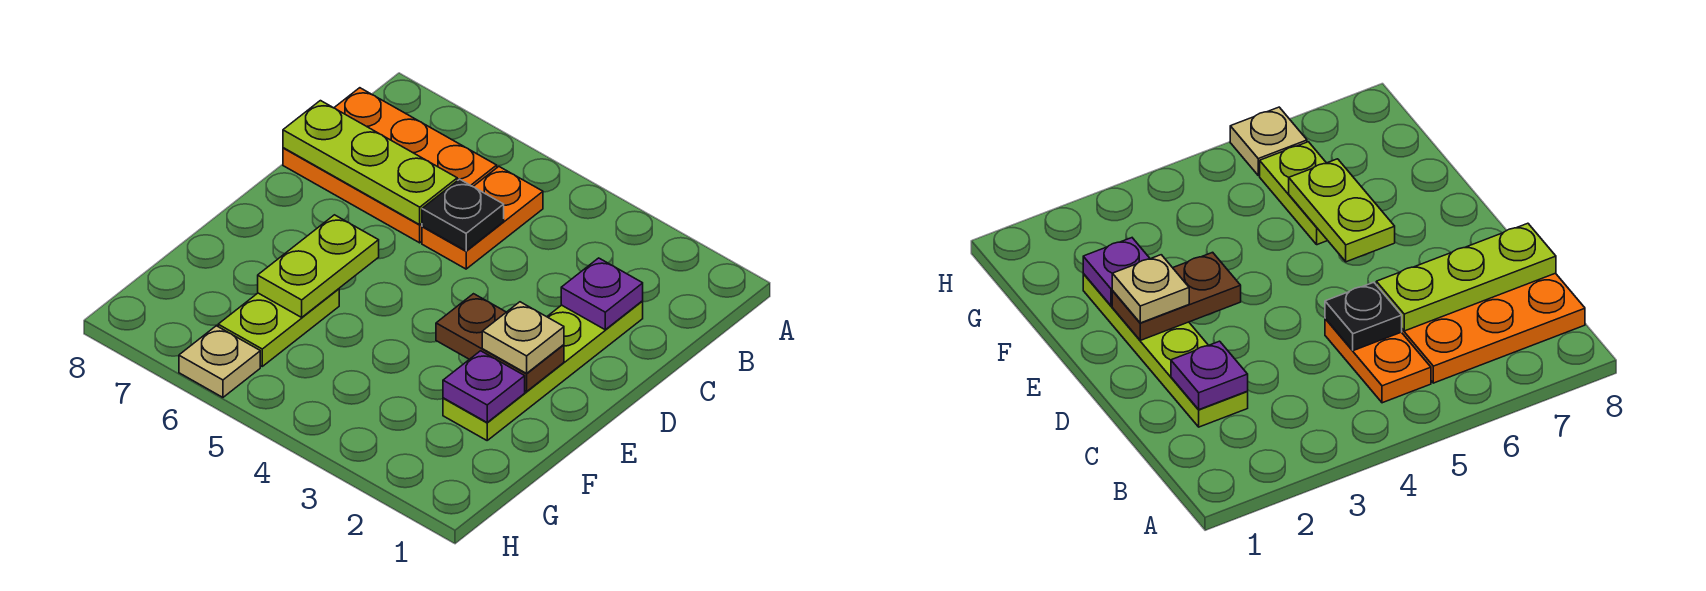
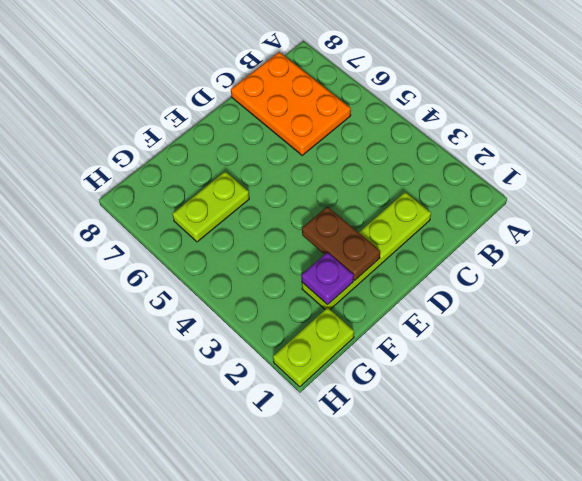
lime 1x2 plate [273,308,354,387] -> lime 1x2 plate moved to [258,215,379,317]
none -> orange 1x2 plate [422,167,543,269]
none -> tan 1x1 plate [179,326,260,397]
none -> purple 1x1 plate [561,258,643,330]

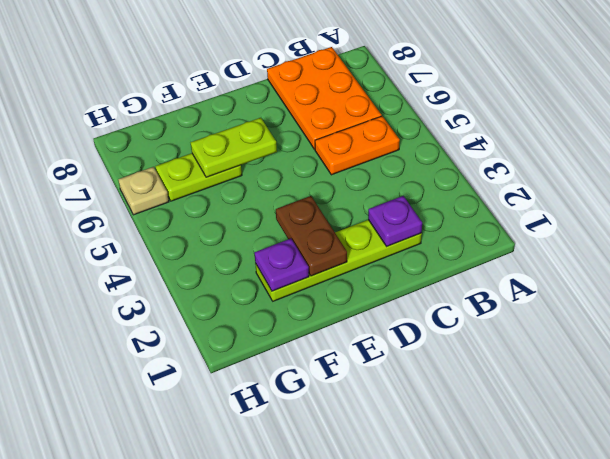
none -> black 1x1 plate [422,179,504,251]
none -> lime 1x3 plate [283,101,457,225]
none -> tan 1x1 plate [482,302,564,373]

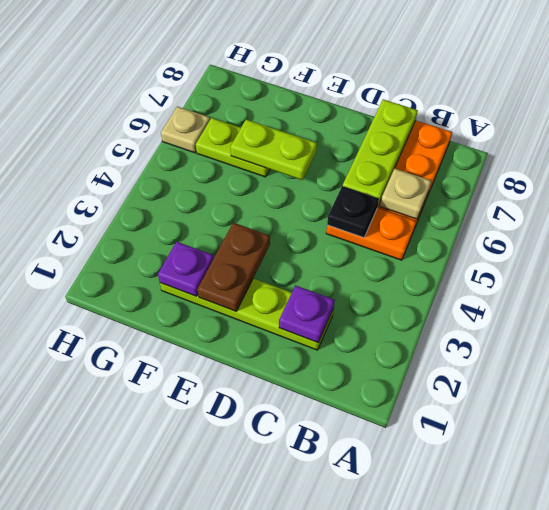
tan 1x1 plate [380,168,431,219] -> tan 1x1 plate moved to [482,302,564,373]

